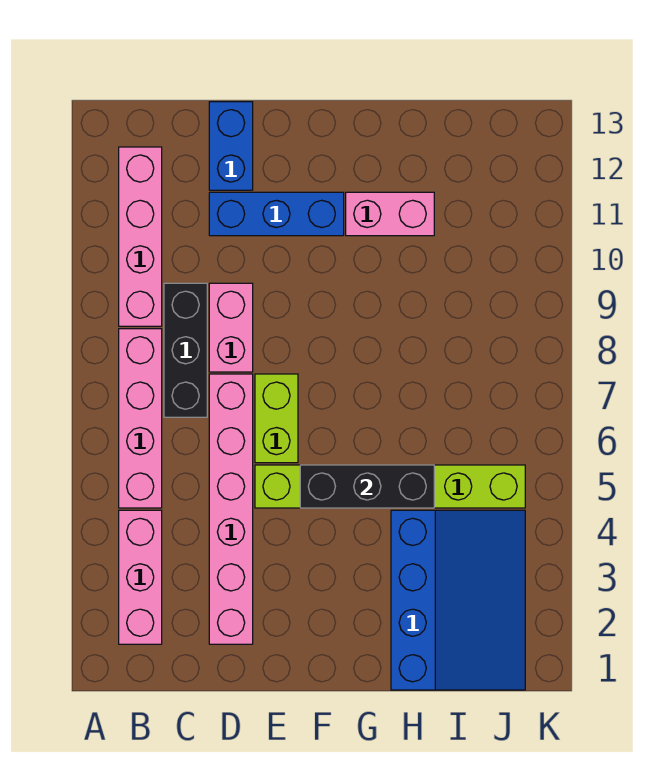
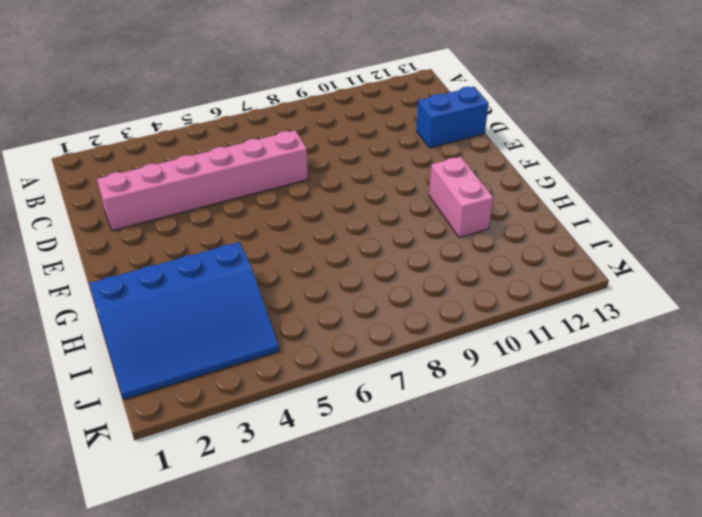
none -> pink 1x3 brick [119,510,162,644]
none -> pink 1x4 brick [119,329,162,508]
none -> pink 1x4 brick [119,147,162,326]

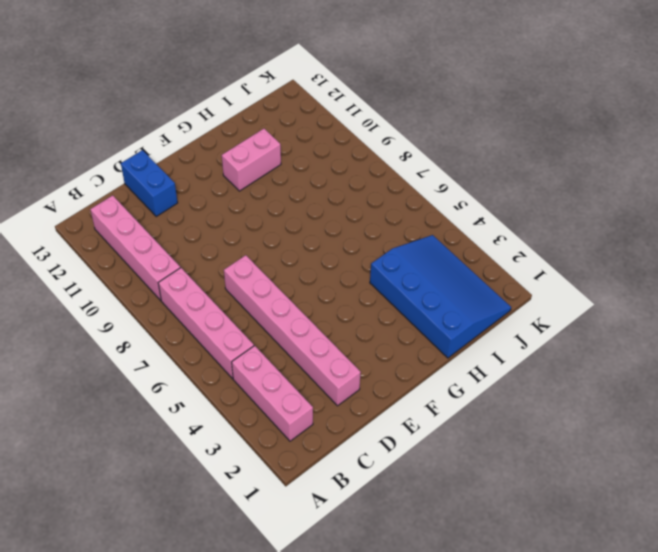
none -> black 1x3 brick [164,283,207,417]
none -> pink 1x2 brick [209,283,253,372]
none -> blue 1x3 brick [209,192,344,236]

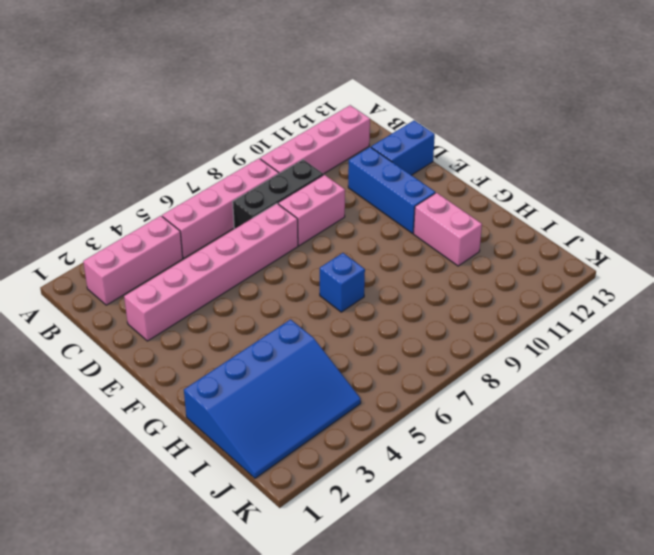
blue 1x1 brick [320,253,365,312] -> none
none -> lime 1x6 brick [255,465,525,508]
none -> lime 1x2 brick [255,374,298,463]
none -> black 1x3 brick [300,465,434,508]

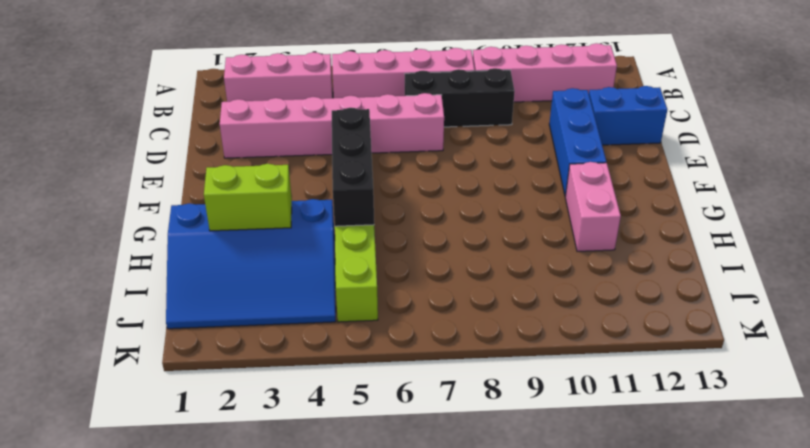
lime 1x2 brick [204,164,292,231] -> lime 1x2 brick moved to [255,374,298,463]
none -> pink 1x2 brick [209,283,253,372]

